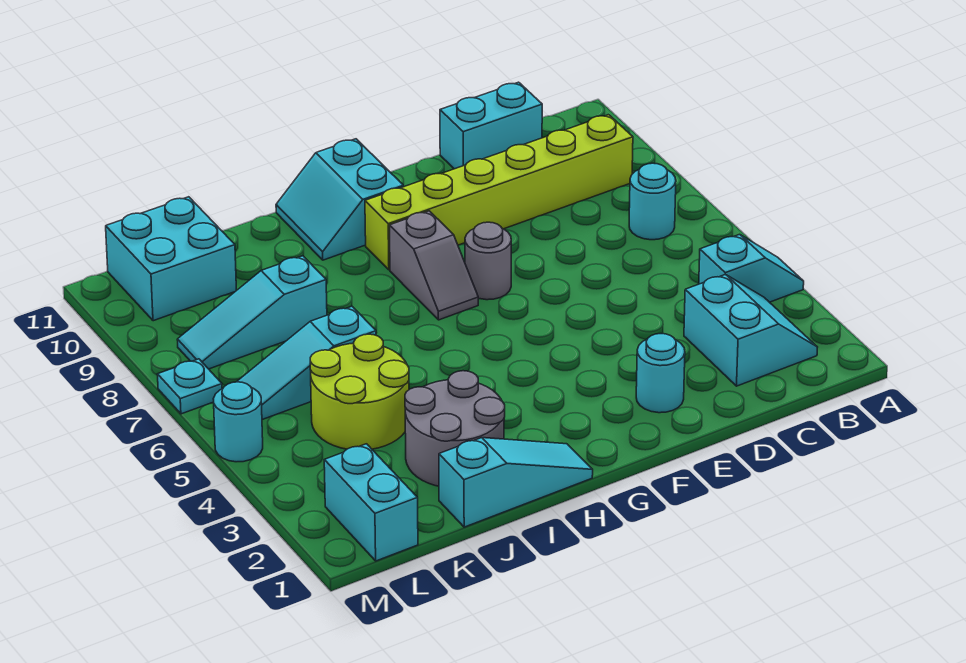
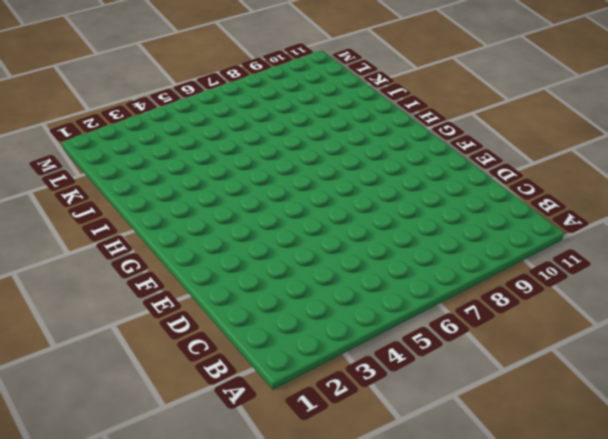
none -> cyan 1x2 slope [699,234,804,302]
none -> cyan 2x2 slope [684,274,817,386]
none -> cyan 1x1 round brick [629,163,676,240]

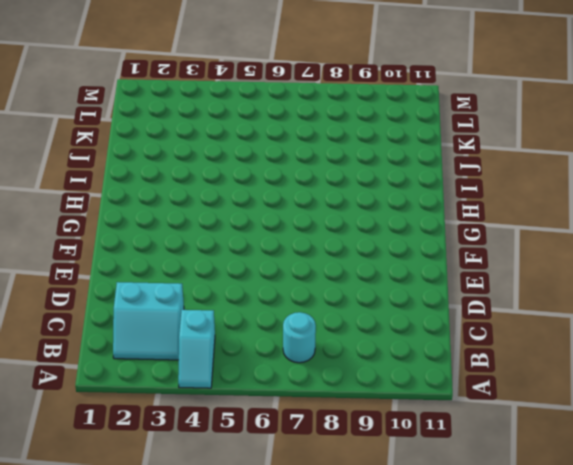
none -> lime 1x6 brick [365,115,633,270]
none -> cyan 1x2 brick [440,82,542,169]
none -> cyan 1x1 round brick [636,334,685,413]

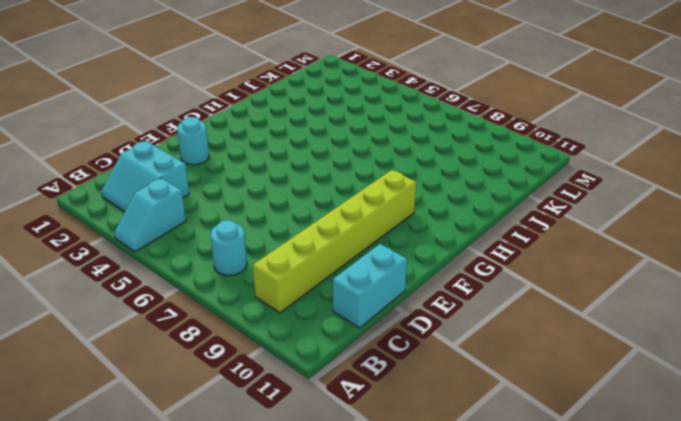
none -> grey 1x1 round brick [465,222,511,300]
none -> grey 1x2 slope [389,211,478,320]
none -> cyan 2x2 slope [276,139,403,260]

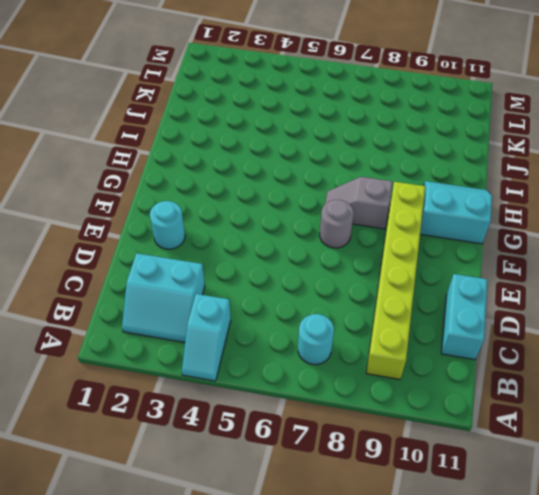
none -> cyan 1x3 slope [439,438,593,527]
none -> grey 2x2 round brick [405,371,505,486]
none -> lime 2x2 round brick [310,334,409,449]

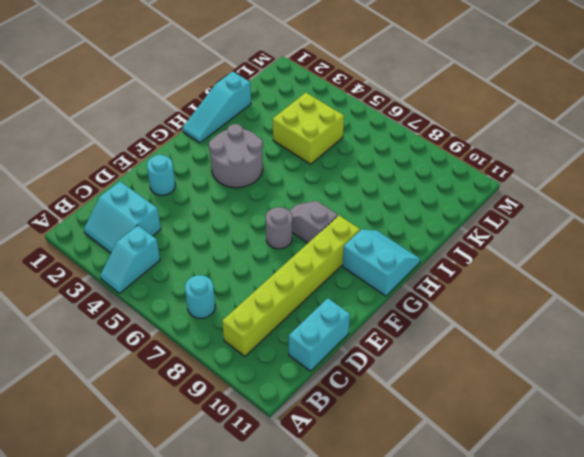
grey 2x2 round brick [209,124,263,188] -> grey 2x2 round brick moved to [405,371,505,486]
lime 2x2 brick [273,93,344,164] -> lime 2x2 round brick [310,334,409,449]
none -> cyan 1x3 slope [237,306,376,420]
none -> cyan 1x3 slope [177,256,327,369]
none -> cyan 2x2 brick [106,197,236,321]

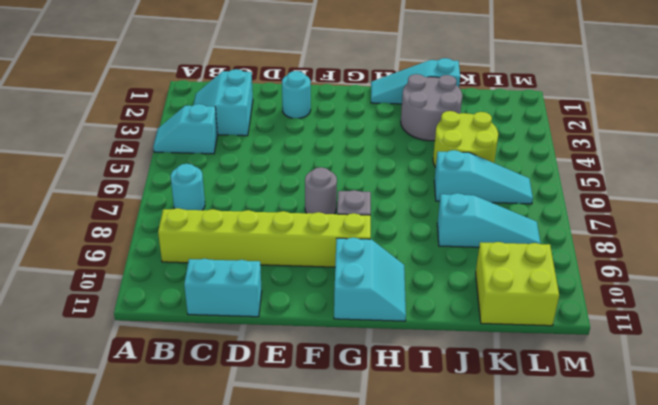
lime 2x2 brick [476,242,559,326] -> cyan 2x2 brick [106,197,236,321]
none -> cyan 1x2 brick [324,444,418,561]
none -> cyan 1x1 round brick [213,382,263,462]
none -> cyan 1x1 plate [157,359,222,414]

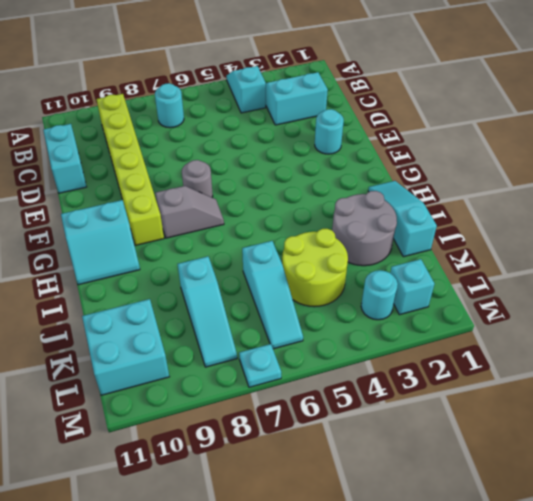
cyan 1x1 brick [390,259,434,315] -> cyan 1x2 brick [324,444,418,561]
cyan 1x1 round brick [361,270,398,320] -> cyan 1x1 round brick moved to [213,382,263,462]

